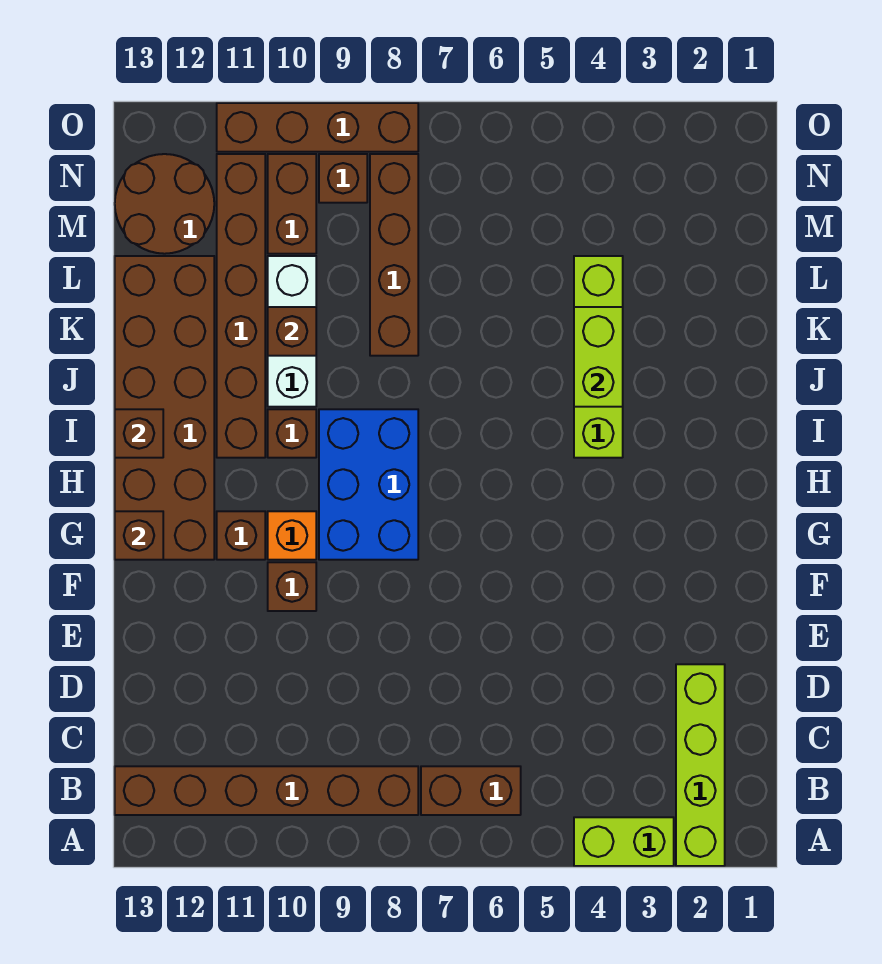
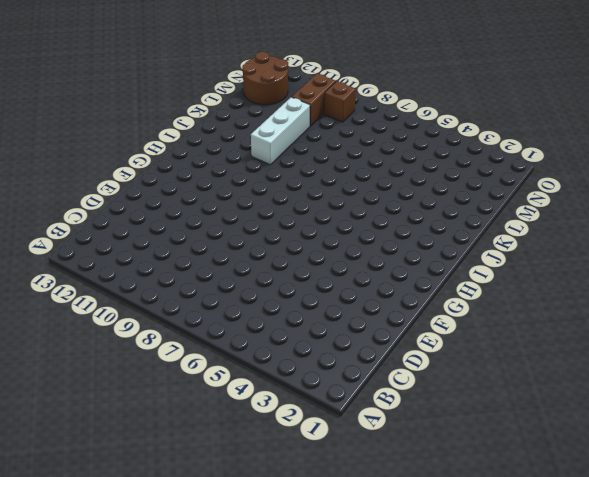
none -> lime 1x4 brick [676,664,725,866]
none -> lime 1x2 brick [574,817,674,866]
none -> brown 1x2 brick [421,766,521,815]

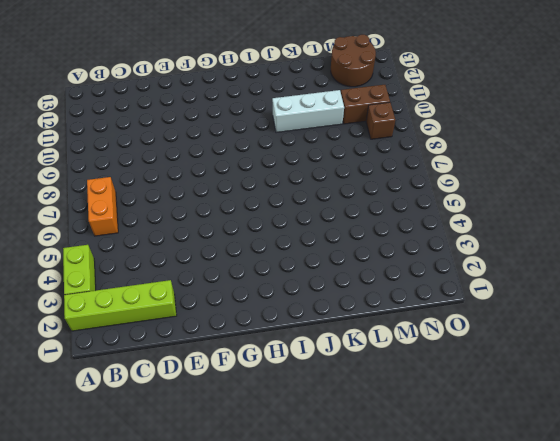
orange 1x2 brick [87,177,118,236] -> brown 1x2 brick [421,766,521,815]
none -> brown 1x6 brick [115,766,418,815]
none -> brown 1x1 brick [268,562,316,611]
none -> blue 2x3 brick [319,409,418,560]

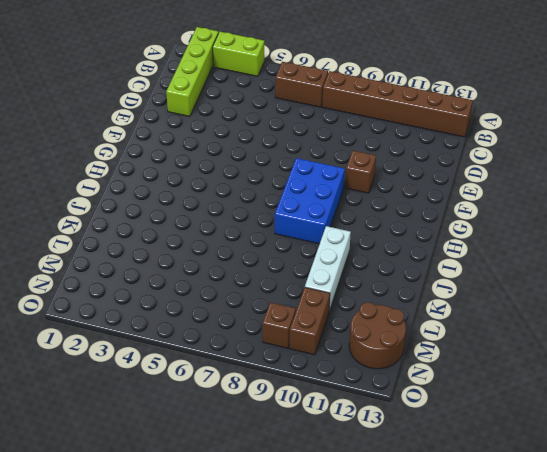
none -> orange 1x1 brick [268,511,316,560]
none -> brown 1x1 brick [217,511,265,560]
none -> brown 2x6 brick [115,256,214,560]

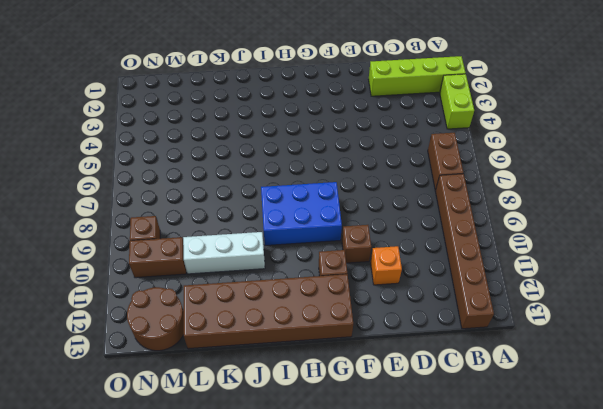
orange 1x1 brick [371,246,402,285] -> orange 1x1 brick moved to [268,511,316,560]
none -> lime 1x4 brick [574,256,623,458]
none -> brown 1x1 brick [268,409,316,458]
none -> brown 1x6 brick [217,154,265,458]

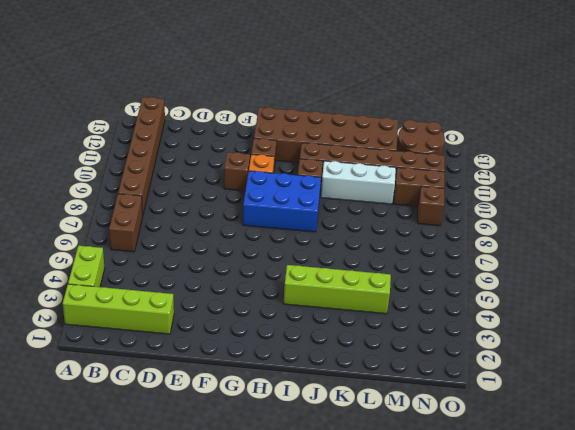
none -> brown 1x4 brick [370,154,418,356]
none -> brown 1x4 brick [217,103,418,152]
none -> brown 1x1 brick [115,511,163,560]

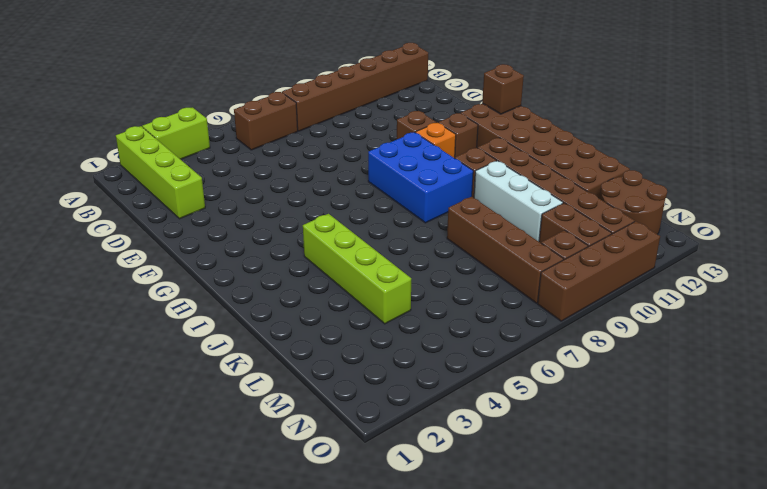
none -> brown 1x1 brick [115,409,163,458]
none -> lime 1x2 brick [574,307,623,407]
none -> brown 1x1 brick [268,307,316,356]

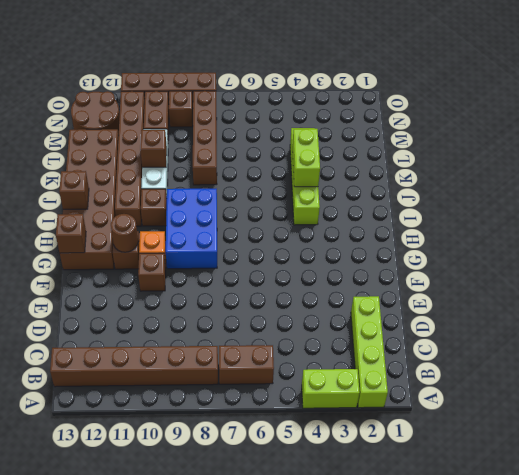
brown 1x1 round brick [111,214,138,252] -> none

